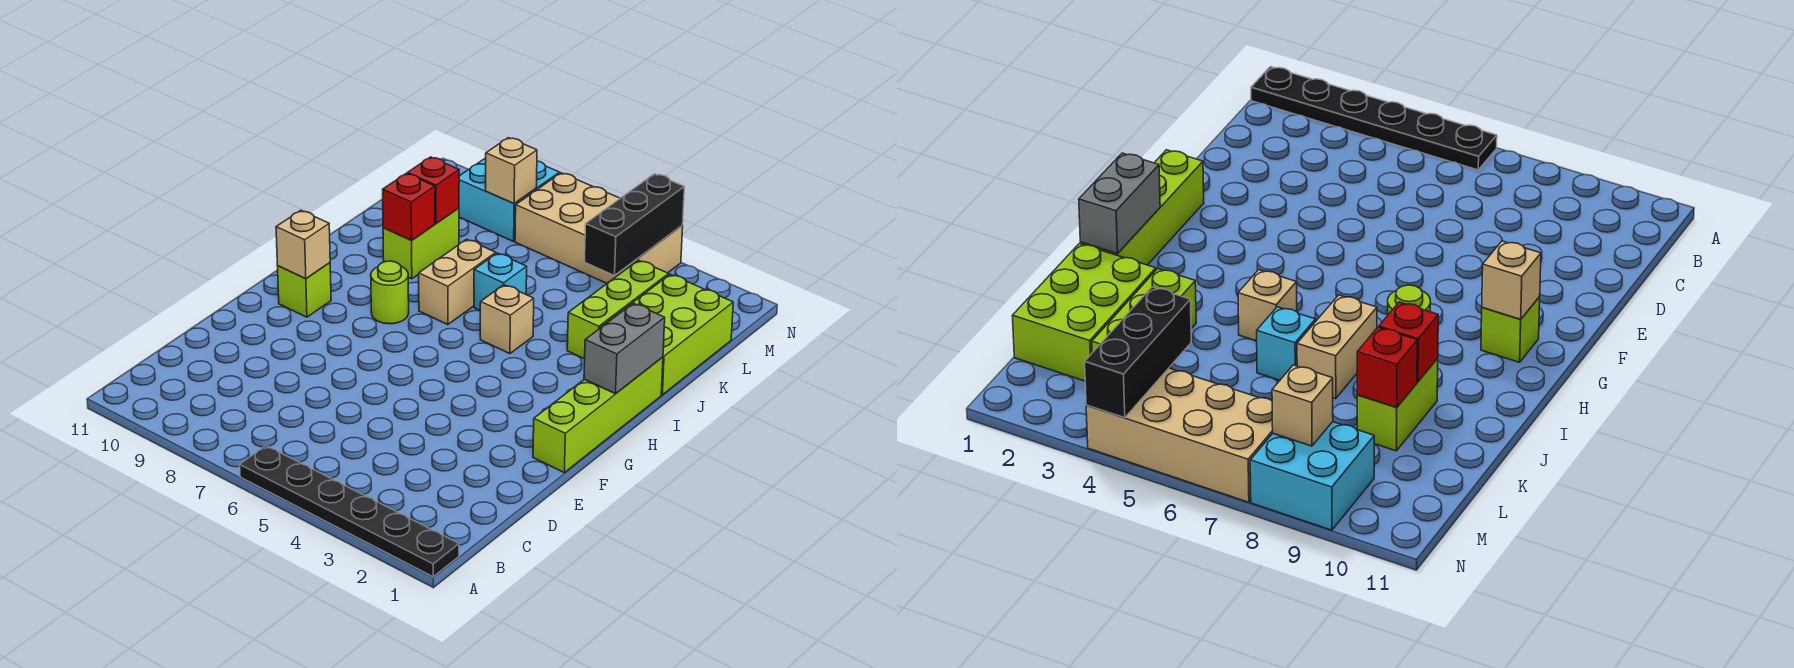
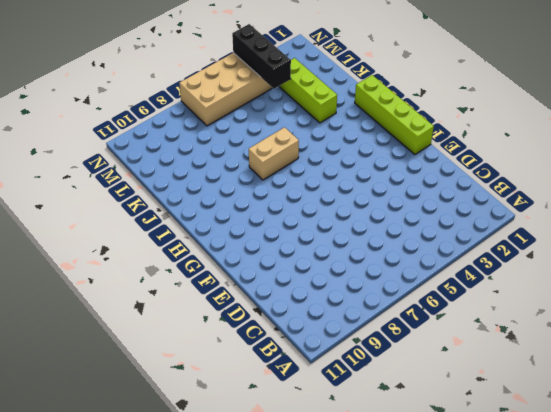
tan 1x2 brick [249,127,299,180] -> tan 1x2 brick turned to [419,239,496,325]
none -> black 1x6 plate [240,446,459,577]
none -> lime 1x1 brick [278,263,331,317]
none -> lime 1x1 round brick [371,261,409,324]

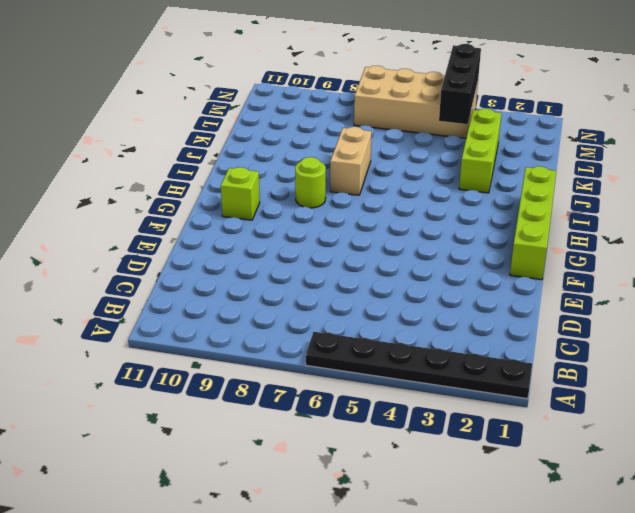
none -> tan 1x1 brick [480,285,534,354]
none -> lime 2x3 brick [600,274,733,395]
none -> cyan 1x1 brick [474,253,527,310]

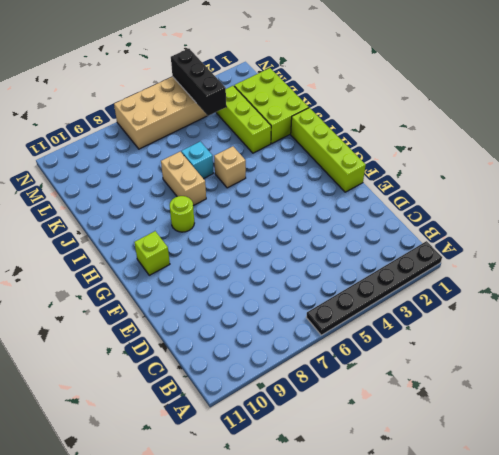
none -> lime 1x2 brick [383,208,459,279]
none -> cyan 2x2 brick [459,158,560,241]
none -> tan 1x1 brick [276,210,330,279]

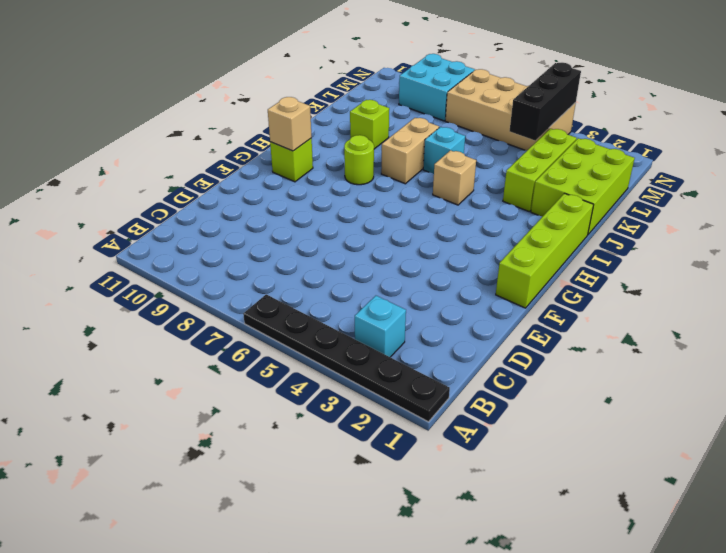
cyan 1x1 brick [355,296,406,357] -> none
lime 1x1 brick [350,100,389,149] -> lime 1x2 brick [383,208,459,279]
none -> grey 1x2 brick [584,303,665,394]
none -> red 1x1 brick [383,173,435,241]
none -> red 1x1 brick [407,157,459,224]

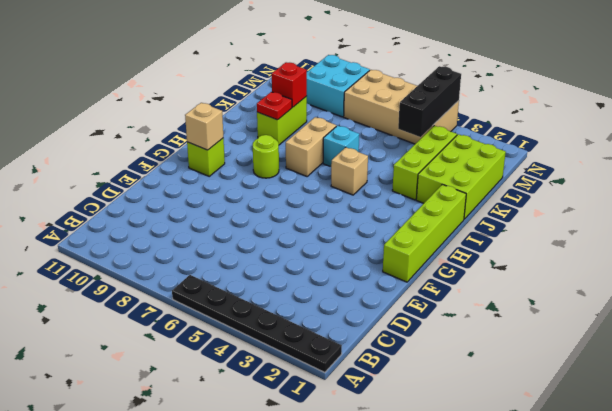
red 1x1 plate [257,92,292,120] -> red 1x1 brick [383,173,435,241]
none -> grey 1x2 brick [584,303,665,394]
none -> tan 1x1 brick [486,138,537,204]

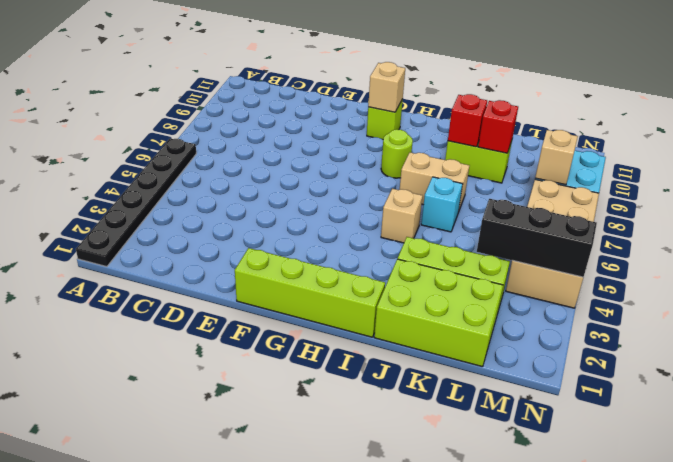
none -> grey 1x2 brick [584,303,665,394]

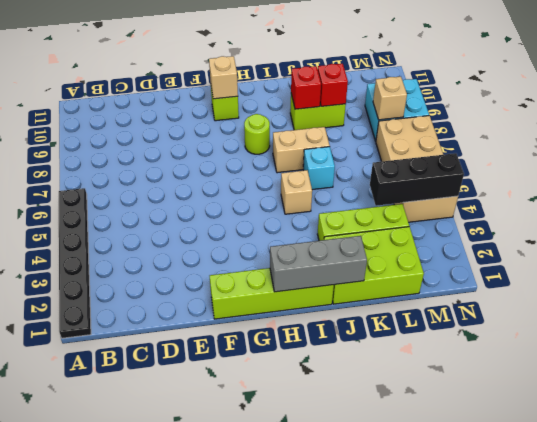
grey 1x3 brick [270,236,367,292] -> grey 1x2 brick [584,303,665,394]

